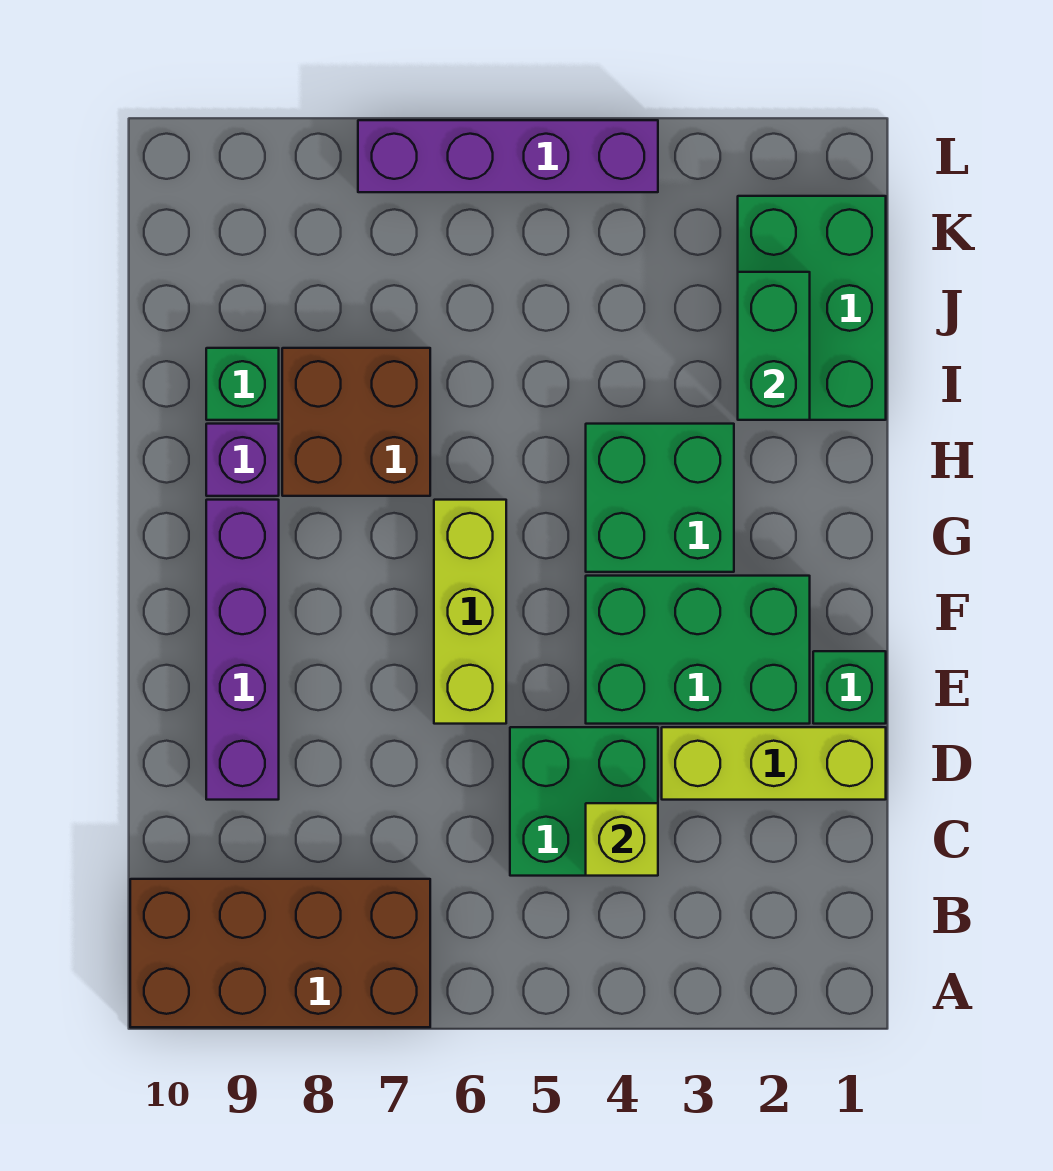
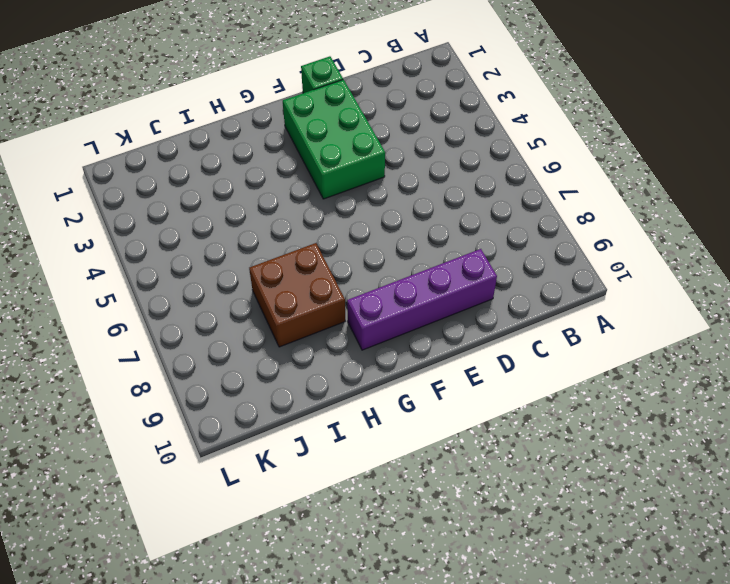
none -> brown 2x4 brick [130,879,430,1027]
none -> green 2x2 brick [510,727,658,876]
none -> lime 1x3 brick [662,727,886,800]

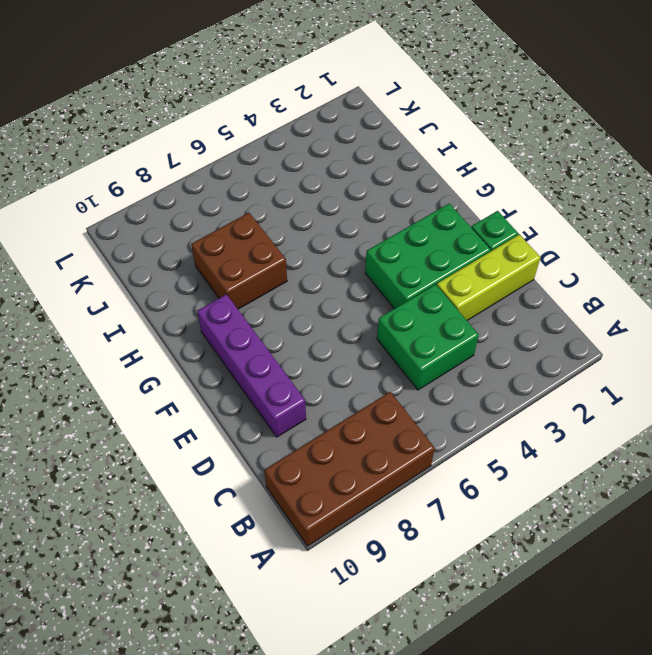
none -> lime 1x3 brick [434,500,506,724]
none -> green 2x2 brick [586,424,734,572]
none -> purple 1x1 brick [206,424,279,496]

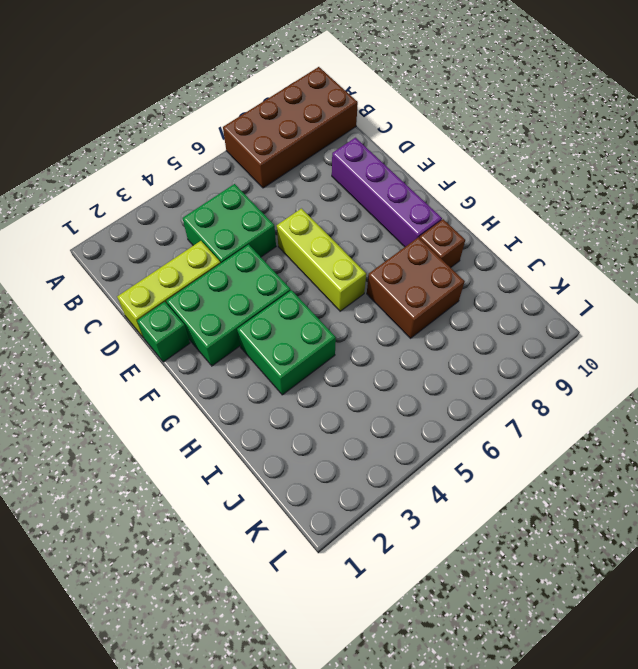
brown 1x1 brick [419,219,465,268] -> purple 1x1 brick [206,424,279,496]
none -> green 2x3 brick [738,196,886,420]
none -> green 1x1 brick [206,348,279,420]
none -> purple 1x4 brick [358,120,658,192]

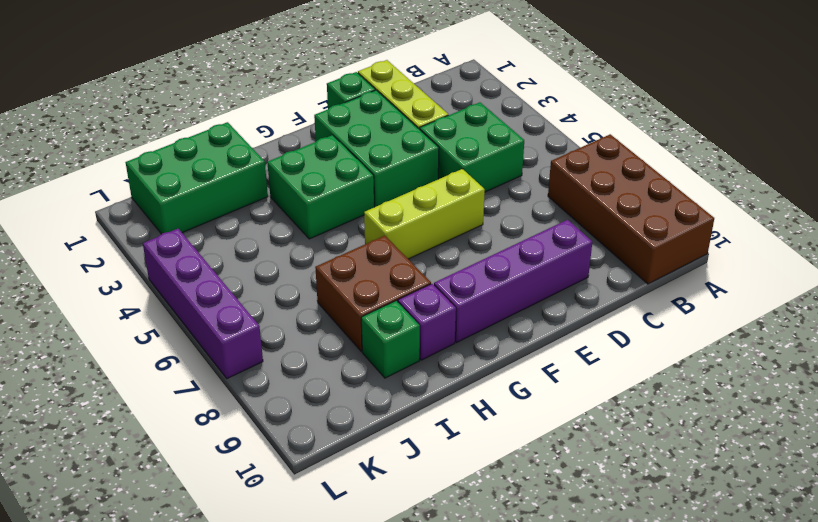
none -> lime 1x1 brick [586,803,658,876]
none -> green 1x2 brick [738,272,810,420]

